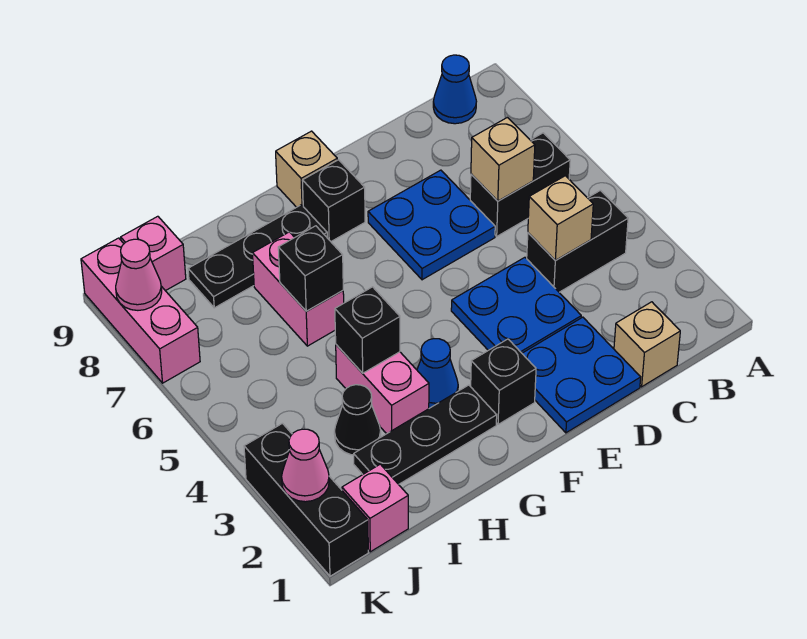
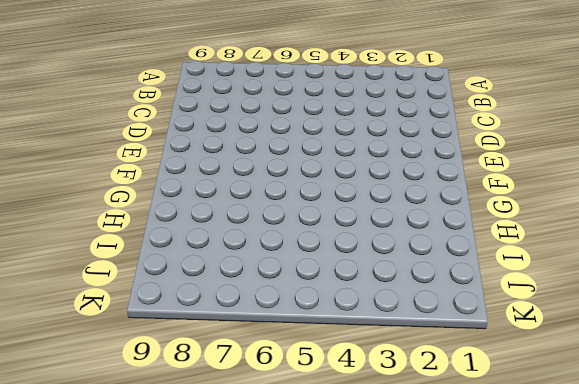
none -> black 1x2 brick [527,190,628,292]
none -> black 1x2 brick [470,133,570,236]
none -> blue 1x1 cone [433,55,476,124]

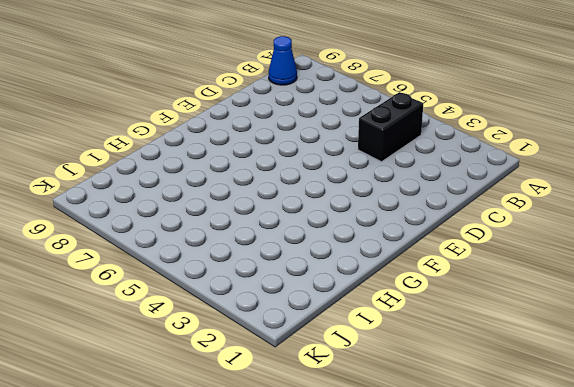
none -> black 1x2 brick [470,133,570,236]
none -> tan 1x1 brick [614,302,680,387]
none -> blue 2x2 plate [522,317,641,433]

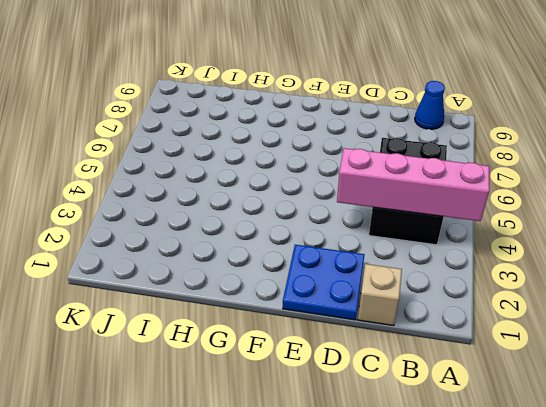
pink 1x4 brick [337,148,490,221] -> tan 1x1 brick [528,176,593,261]
none -> blue 2x2 plate [451,257,581,353]
none -> blue 2x2 plate [368,170,495,280]
none -> black 1x1 brick [471,339,536,424]

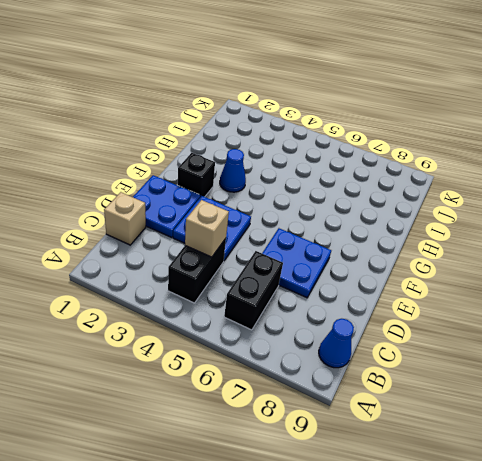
none -> black 1x1 brick [302,160,365,241]
none -> tan 1x1 brick [276,131,337,207]
none -> black 1x3 plate [354,385,497,484]

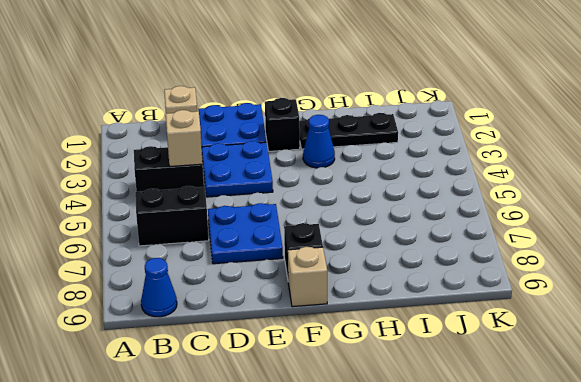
none -> black 1x3 plate [188,205,327,308]
none -> pink 1x2 brick [336,345,429,434]
none -> pink 1x2 brick [253,232,344,346]

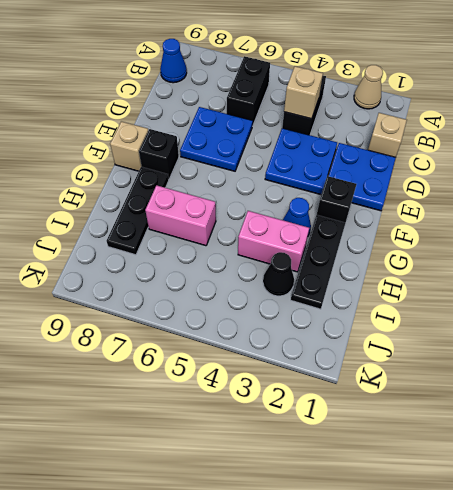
tan 1x1 cone [354,65,383,109] -> none
none -> pink 1x1 brick [342,464,408,552]
none -> pink 1x1 brick [121,216,186,291]
none -> black 1x3 brick [244,423,368,576]

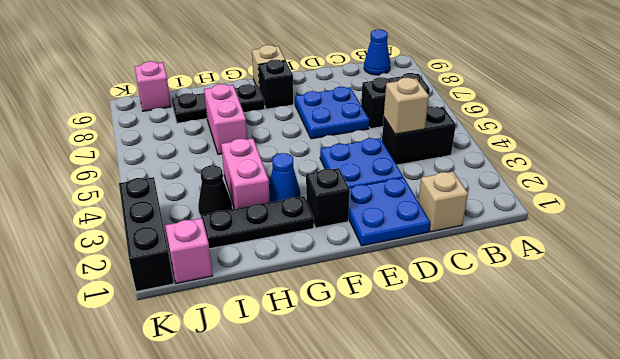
none -> pink 1x3 brick [81,238,200,383]
none -> tan 1x1 brick [471,117,535,201]
none -> black 1x1 brick [335,287,400,373]

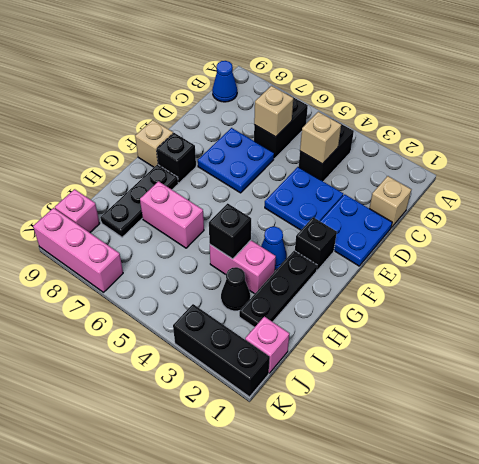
none -> black 1x1 brick [278,226,343,311]
none -> pink 1x1 cone [282,429,329,502]
none -> pink 1x1 cone [116,239,162,310]

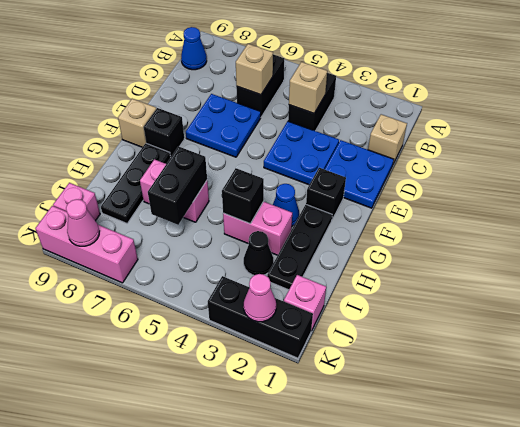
black 1x2 brick [148,146,207,225] -> black 1x1 brick [278,226,343,311]

